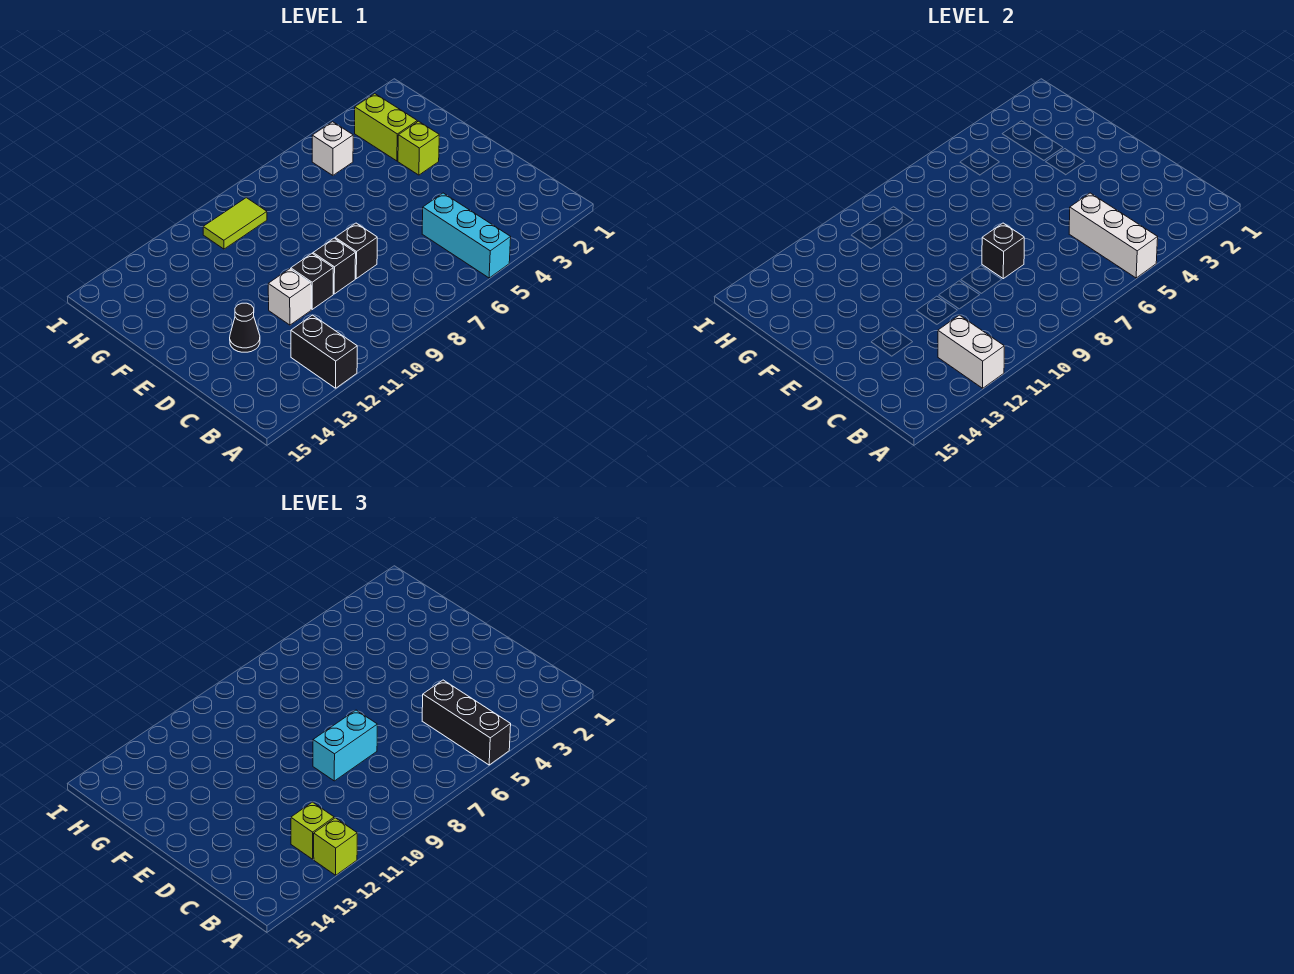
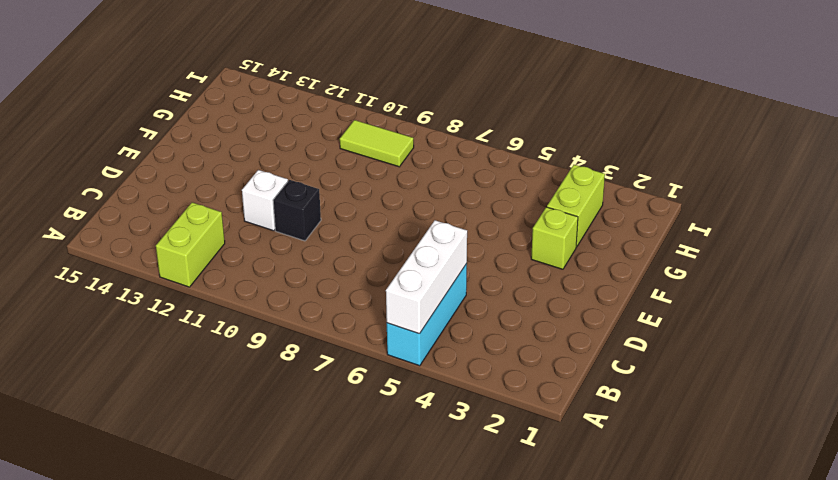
lime 1x2 brick [156,203,225,287] -> black 1x2 brick [291,315,357,388]
none -> black 1x1 brick [335,223,377,279]
none -> black 1x1 brick [313,238,356,294]
none -> black 1x1 cone [230,303,260,352]

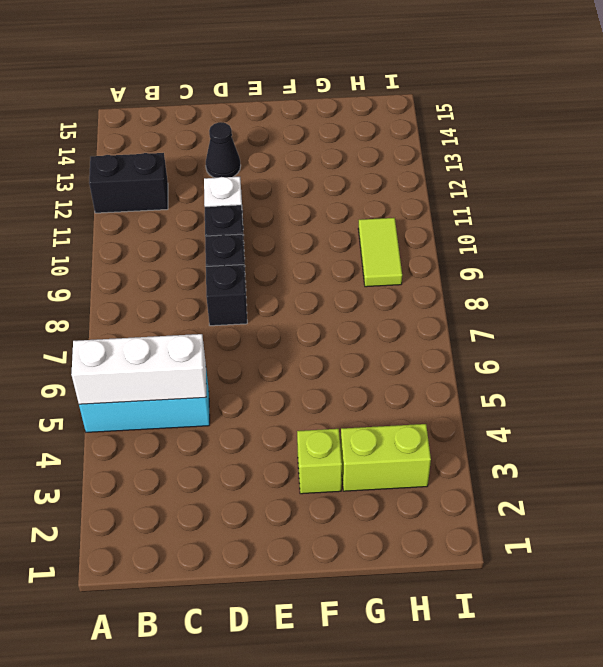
none -> white 1x1 brick [312,122,353,175]
none -> white 1x2 brick [938,315,1004,388]
none -> black 1x1 brick [982,223,1024,279]

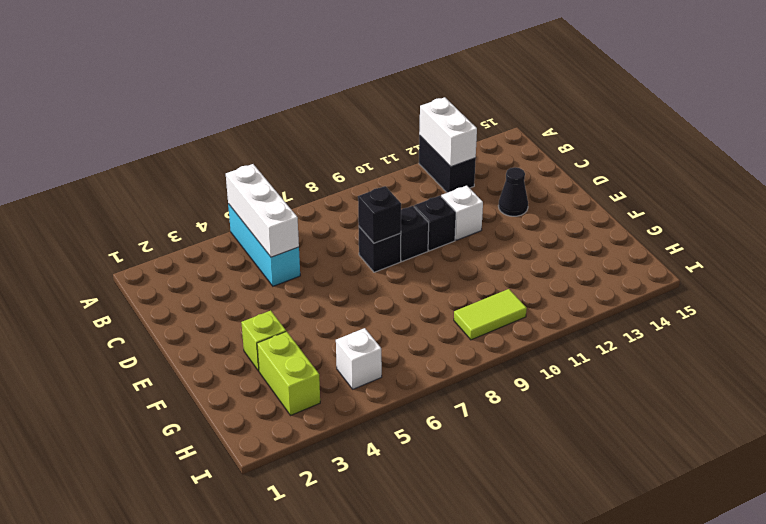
none -> black 1x3 brick [422,680,511,765]
none -> lime 1x1 brick [314,818,357,875]
none -> lime 1x1 brick [291,802,334,859]

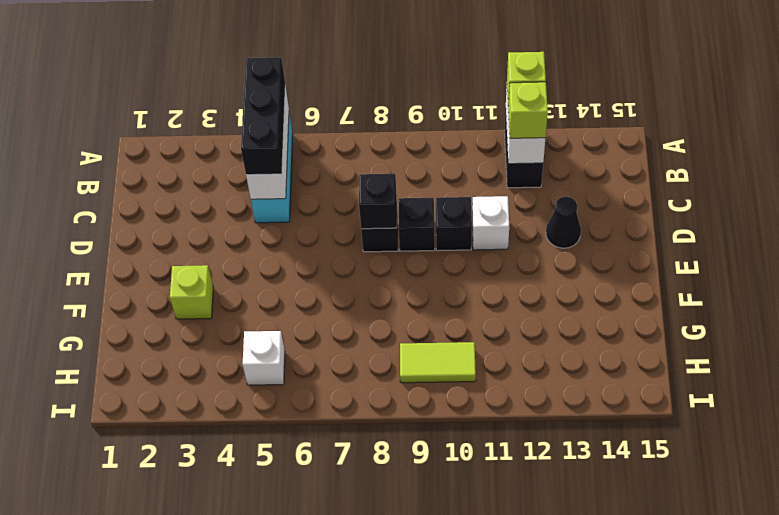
none -> lime 1x2 brick [355,94,417,161]
none -> cyan 1x2 brick [313,710,377,781]

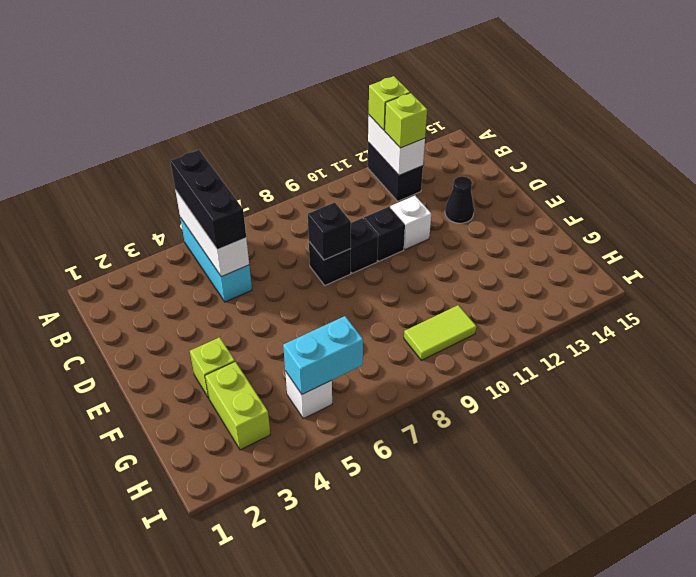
cyan 1x2 brick [283,316,363,394] -> cyan 1x2 brick moved to [313,710,377,781]

